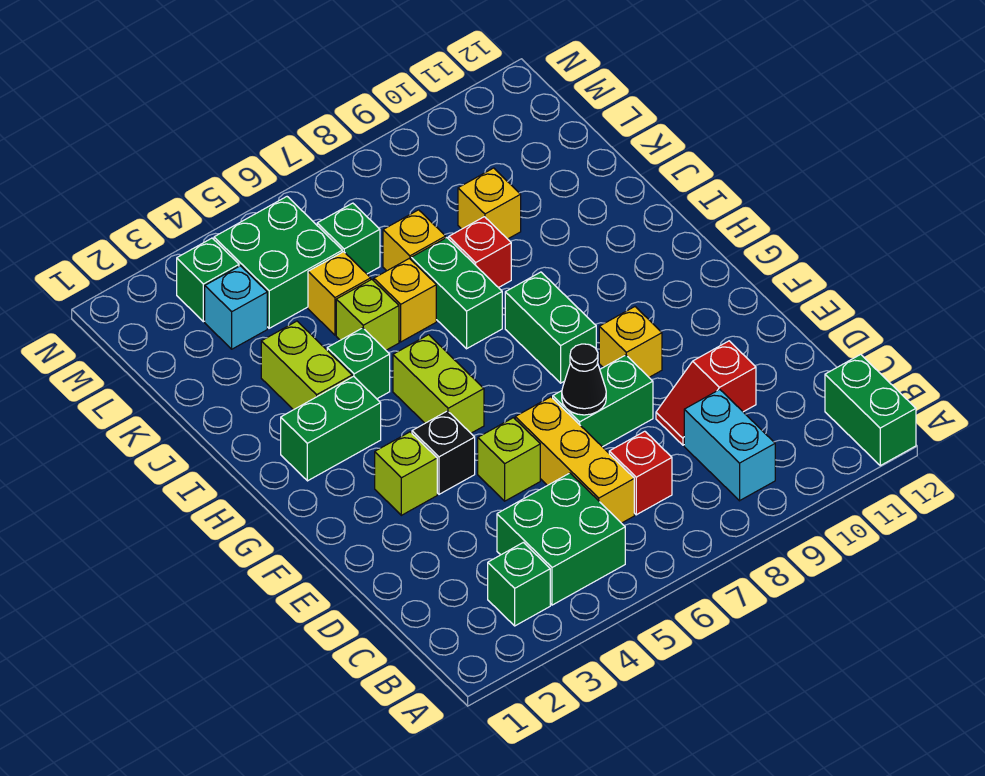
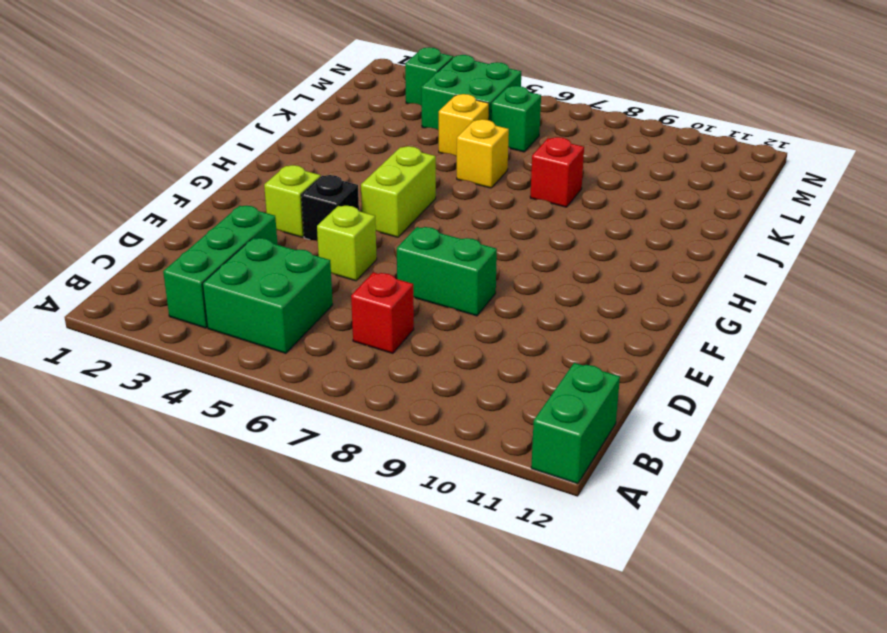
green 1x3 brick [163,206,278,328] -> green 1x1 brick [488,542,550,626]
none -> cyan 1x2 brick [684,390,775,501]
none -> yellow 1x3 brick [515,397,634,523]
none -> red 1x2 slope [656,341,756,445]

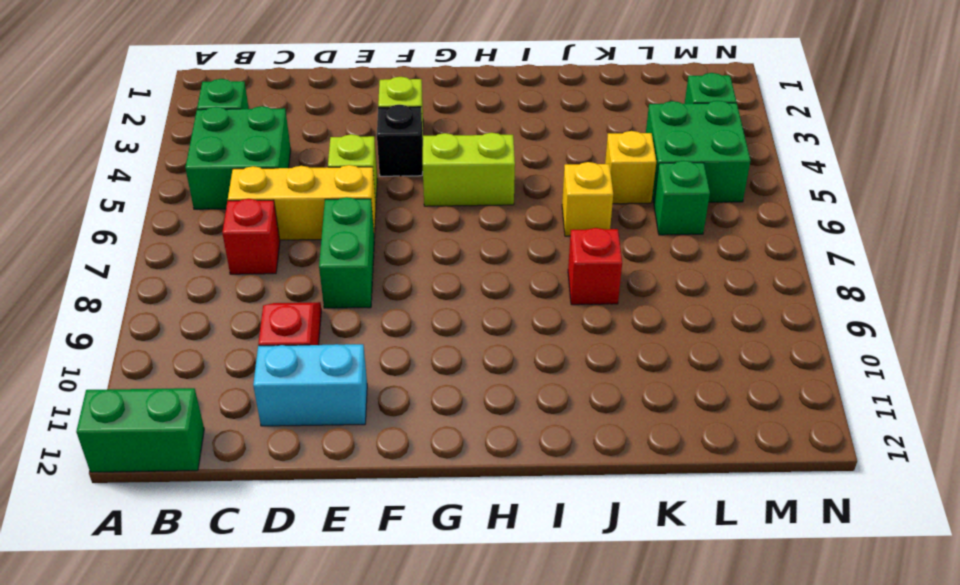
cyan 1x2 brick [253,344,367,426] -> cyan 1x2 brick moved to [684,390,775,501]
none -> yellow 1x1 brick [599,307,662,377]
none -> green 1x2 brick [505,272,596,383]
none -> green 1x2 brick [281,376,381,481]

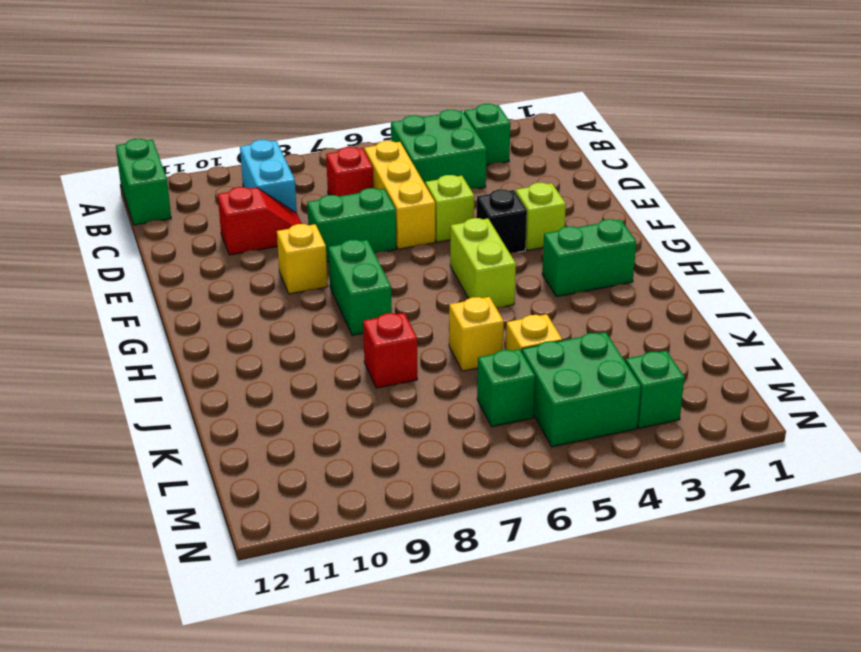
none -> lime 1x2 brick [261,321,352,410]
none -> green 1x1 brick [327,328,390,399]
none -> green 1x2 brick [411,238,502,349]

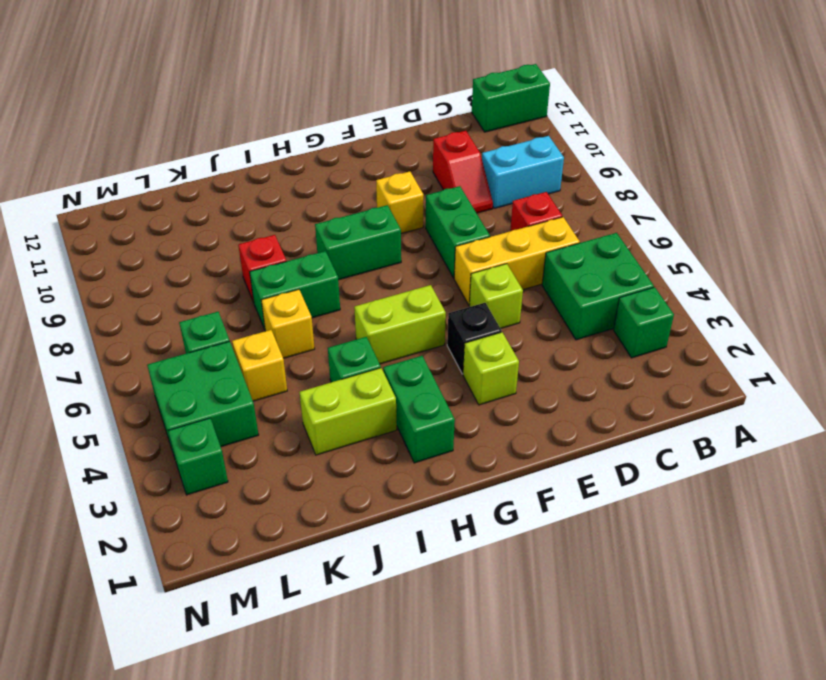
none -> lime 1x1 brick [336,279,399,350]
none -> yellow 1x1 brick [383,210,446,271]
none -> yellow 1x1 brick [458,168,521,239]

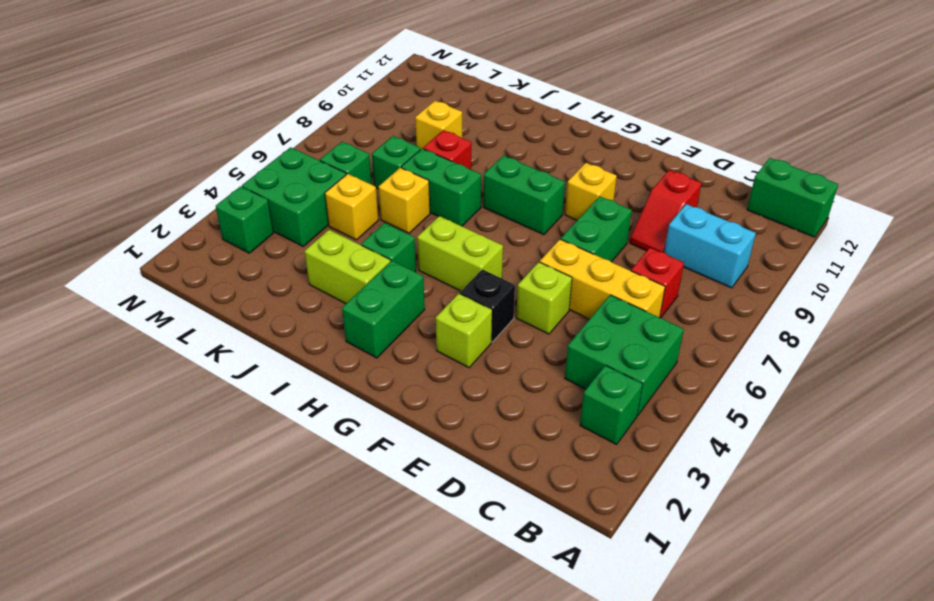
green 1x1 brick [372,136,421,189] -> yellow 1x1 brick [383,210,446,271]
none -> lime 1x1 brick [336,279,399,350]
none -> cyan 1x1 brick [205,266,267,349]
none -> black 1x1 cone [562,344,606,415]

